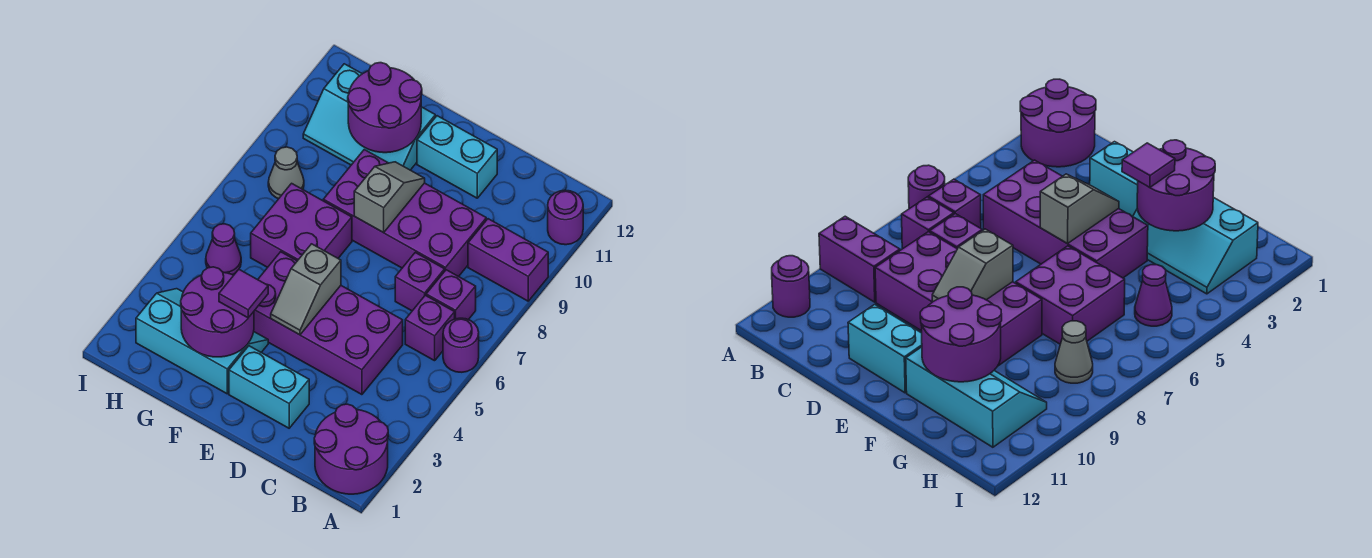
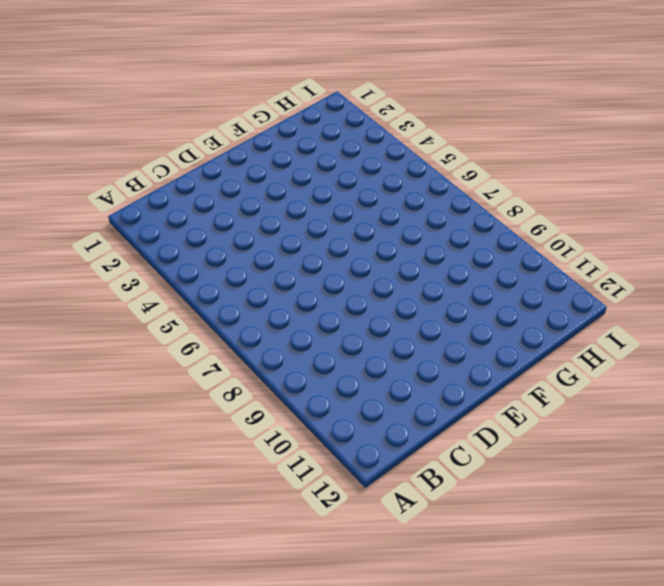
none -> purple 2x2 round brick [314,404,388,494]
none -> purple 1x1 round brick [443,318,479,372]
none -> purple 1x2 brick [468,219,548,301]

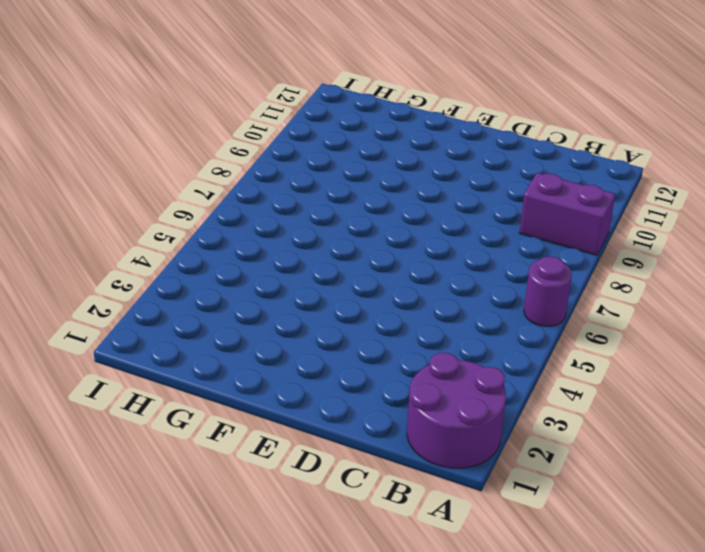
none -> purple 1x1 round brick [548,190,583,245]
none -> purple 1x1 brick [405,295,455,361]
none -> purple 1x1 brick [426,270,476,320]

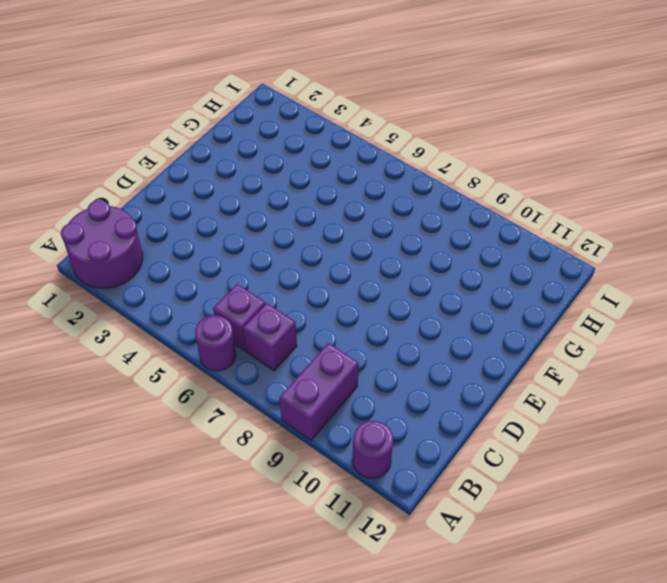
none -> purple 2x4 brick [254,252,403,395]
none -> purple 1x1 brick [395,253,445,311]
none -> purple 2x4 brick [323,150,486,277]

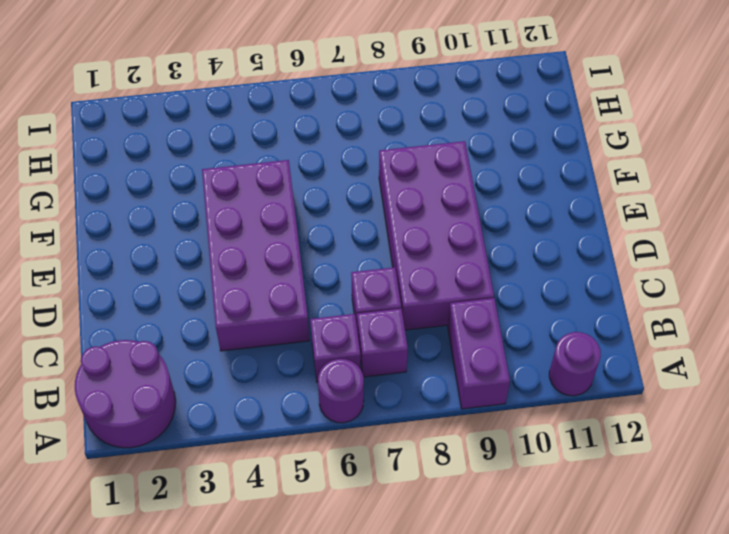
none -> cyan 1x2 brick [229,346,309,428]
none -> cyan 1x2 brick [417,116,497,198]
none -> cyan 2x3 slope [136,289,268,394]

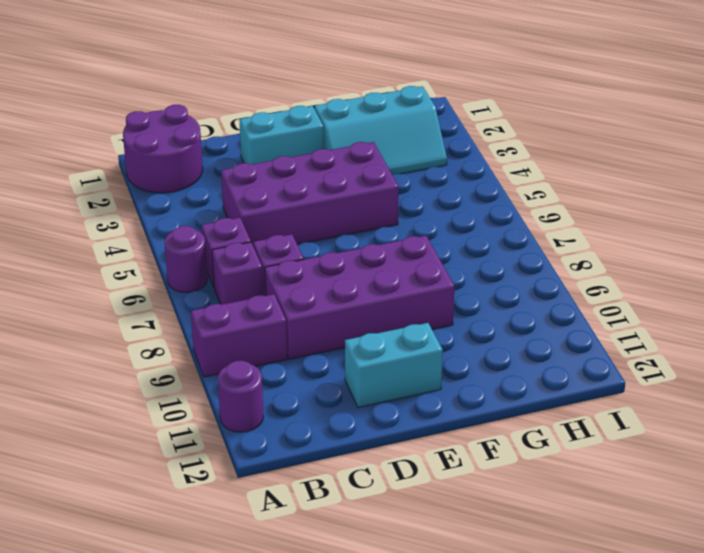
none -> purple 2x2 brick [251,183,352,267]
none -> cyan 2x3 slope [303,64,435,170]
none -> purple 1x1 cone [206,224,241,275]

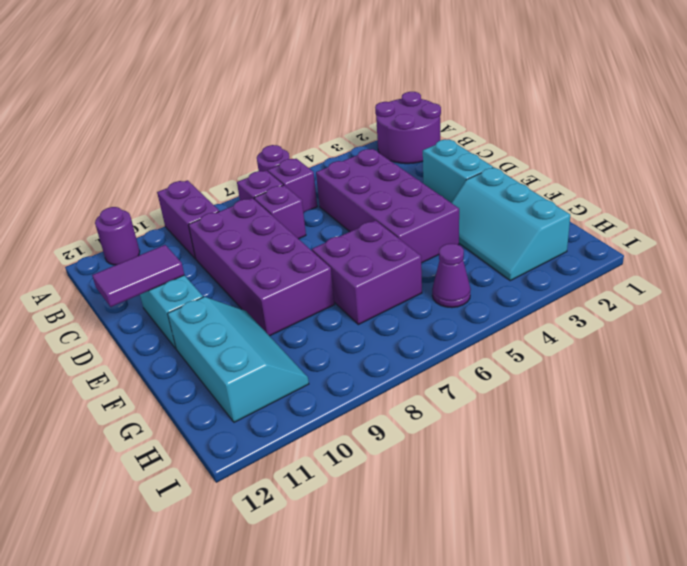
purple 1x2 tile [92,245,184,307] -> none
none -> grey 1x1 cone [268,147,304,199]
none -> grey 1x2 slope [271,244,341,335]
none -> grey 1x2 slope [354,162,425,233]

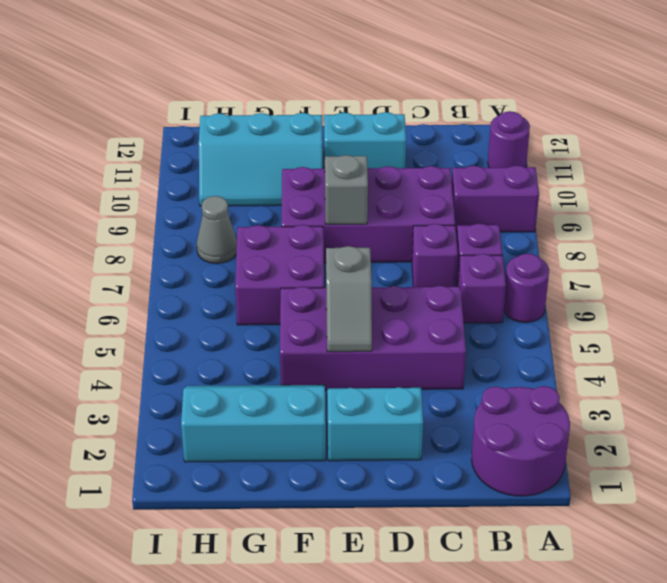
none -> purple 1x1 cone [206,224,241,275]
none -> purple 2x2 round brick [181,267,254,357]
none -> purple 2x2 round brick [348,63,422,153]

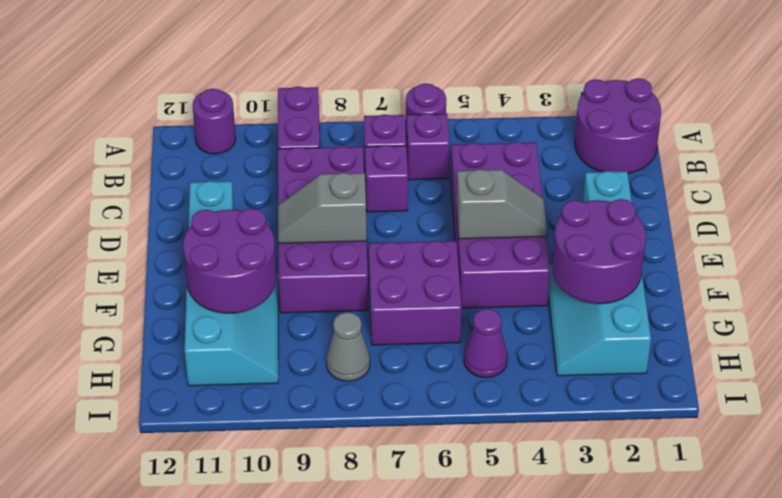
none -> purple 1x1 tile [219,270,268,318]

